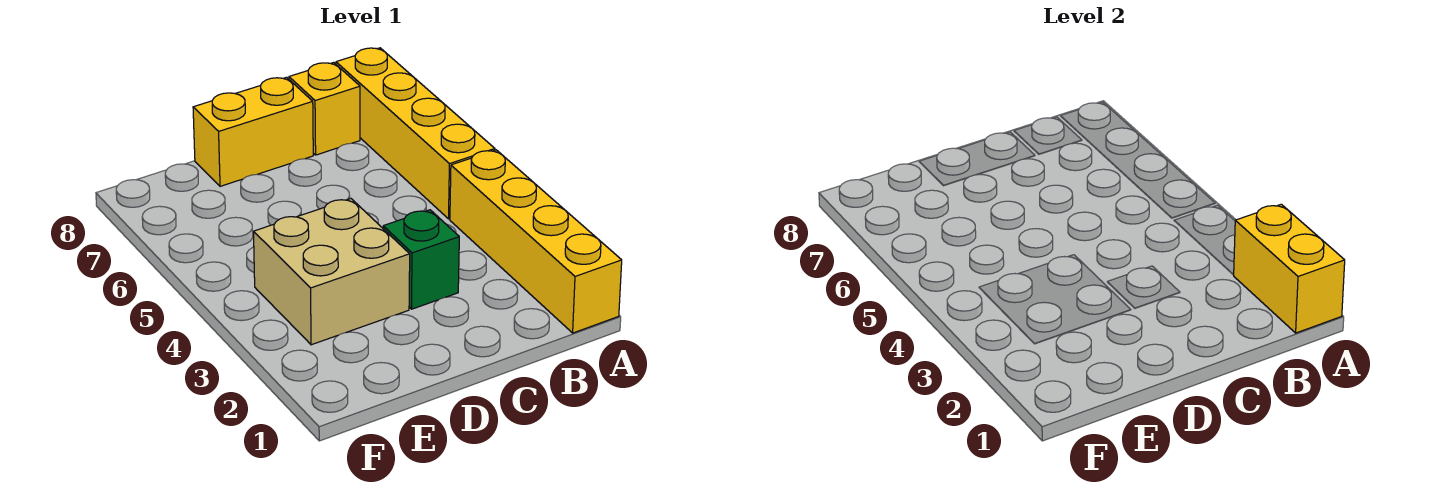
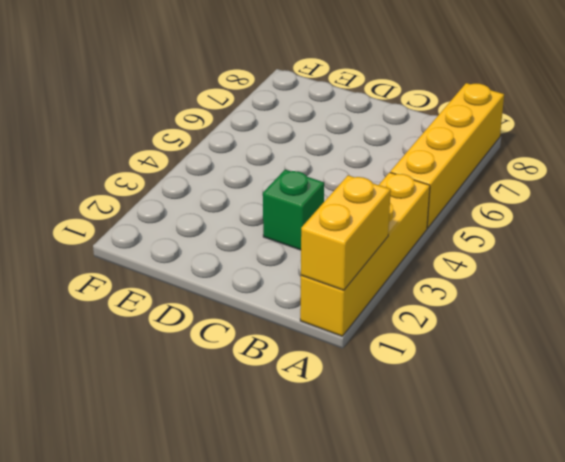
none -> yellow 1x1 brick [289,63,360,155]
none -> yellow 1x2 brick [193,77,313,186]

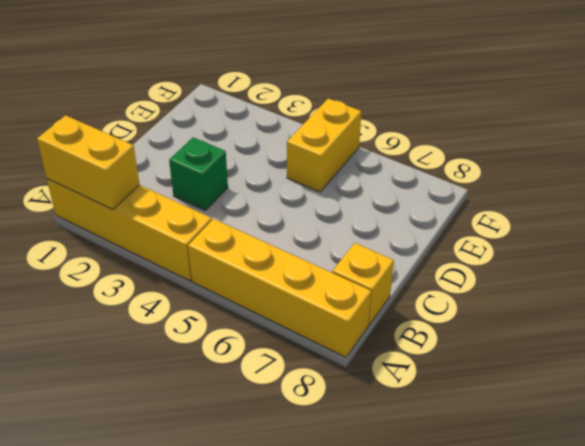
yellow 1x2 brick [287,98,361,192] -> yellow 1x2 brick moved to [193,77,313,186]
none -> tan 2x2 brick [254,199,410,345]

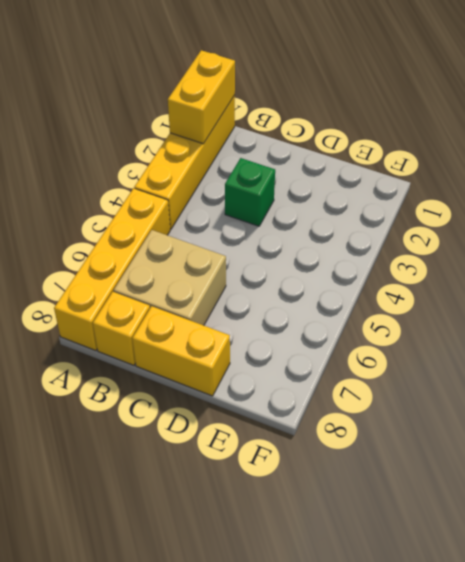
tan 2x2 brick [114,230,226,325] -> tan 2x2 brick moved to [254,199,410,345]

